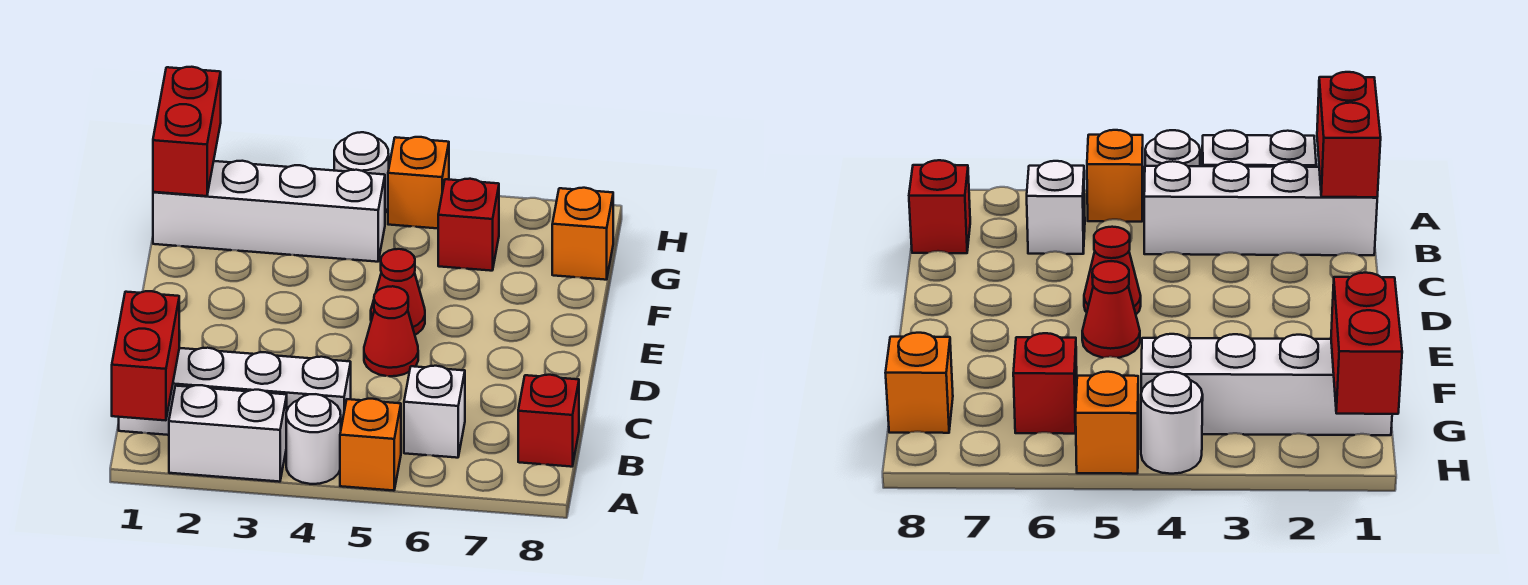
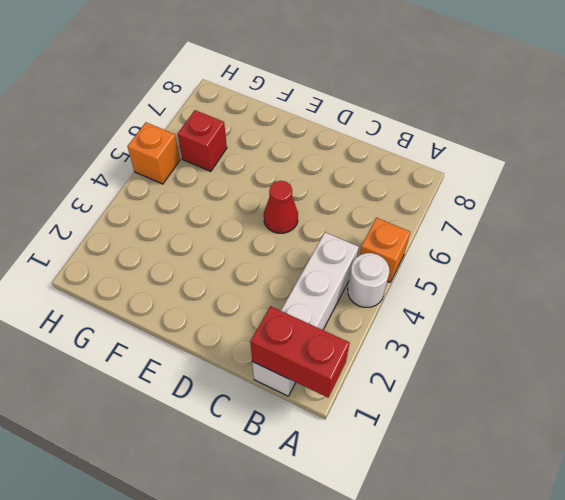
none -> white 1x2 brick [169,385,287,482]
none -> white 1x1 brick [404,366,465,458]
none -> red 1x1 brick [518,375,579,467]

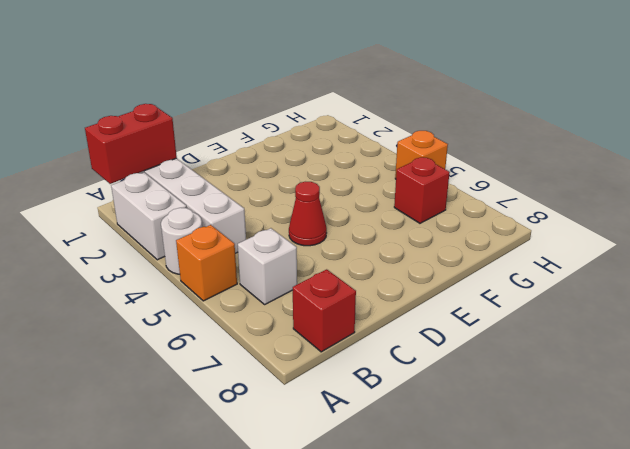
none -> red 1x1 cone [371,249,425,335]
none -> white 1x4 brick [153,161,385,262]
none -> orange 1x1 brick [552,188,613,280]

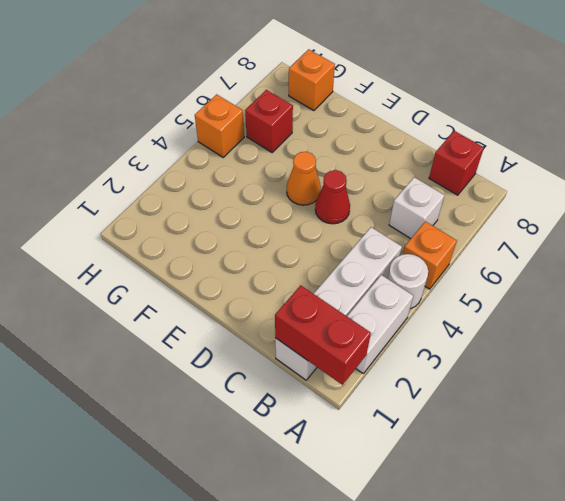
orange 1x1 cone [287,152,321,205] -> red 1x1 cone [371,249,425,335]
none -> white 1x4 brick [153,161,385,262]
none -> white 1x1 round brick [334,132,389,213]
none -> red 1x2 brick [153,67,221,196]

